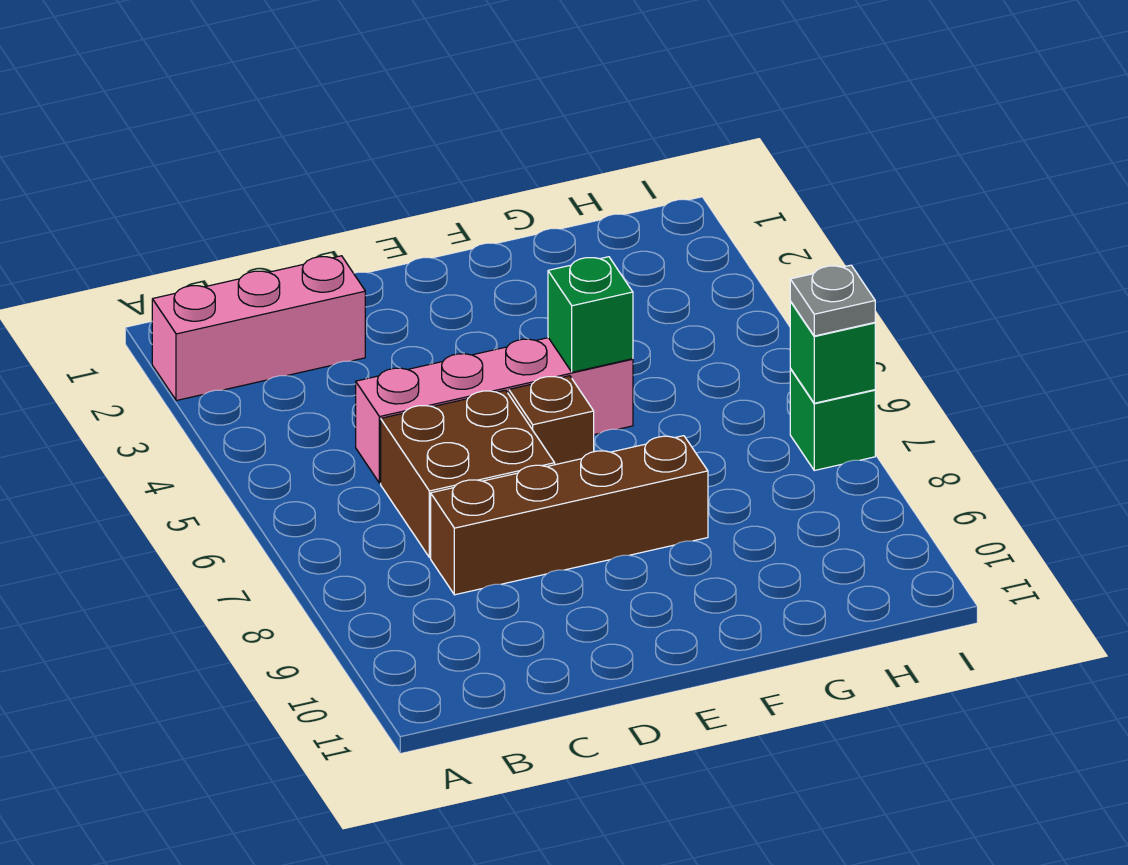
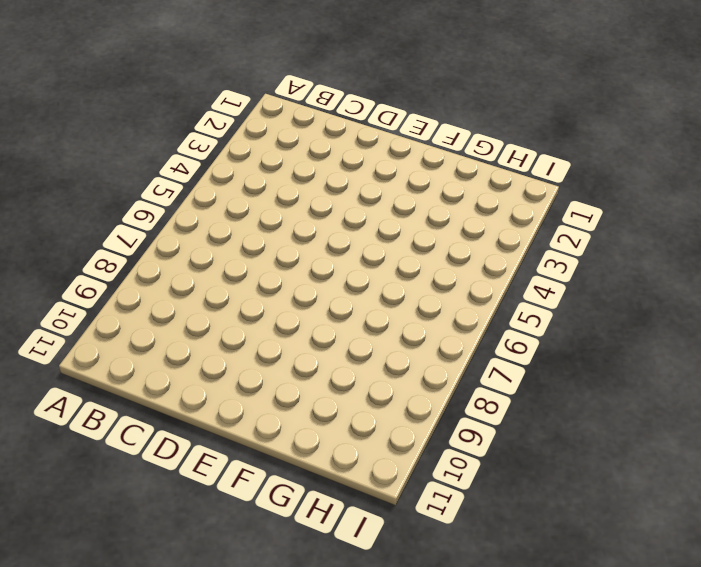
none -> pink 1x3 brick [152,256,365,401]
none -> pink 1x4 brick [356,338,633,483]

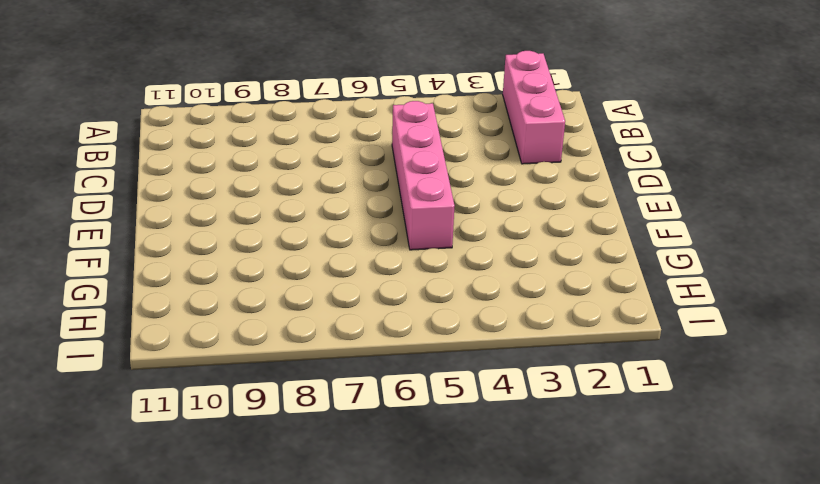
none -> brown 2x2 brick [381,390,555,558]
none -> brown 1x4 brick [431,436,708,595]

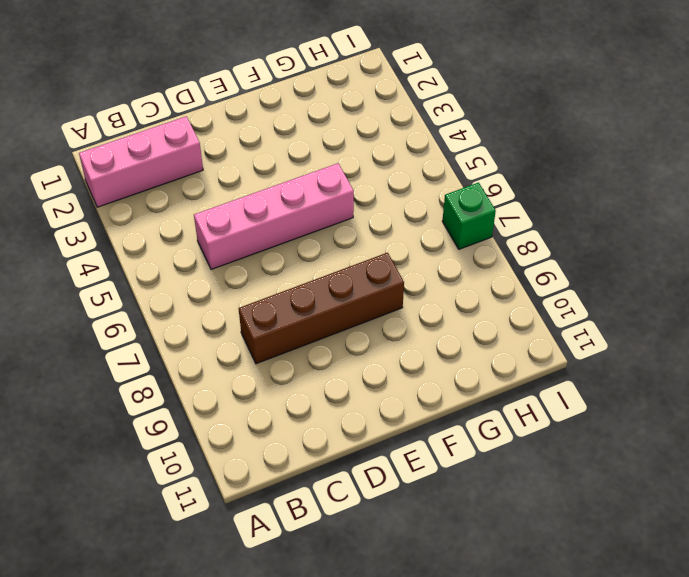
none -> brown 2x2 brick [381,390,555,558]
none -> brown 1x1 brick [509,376,594,465]

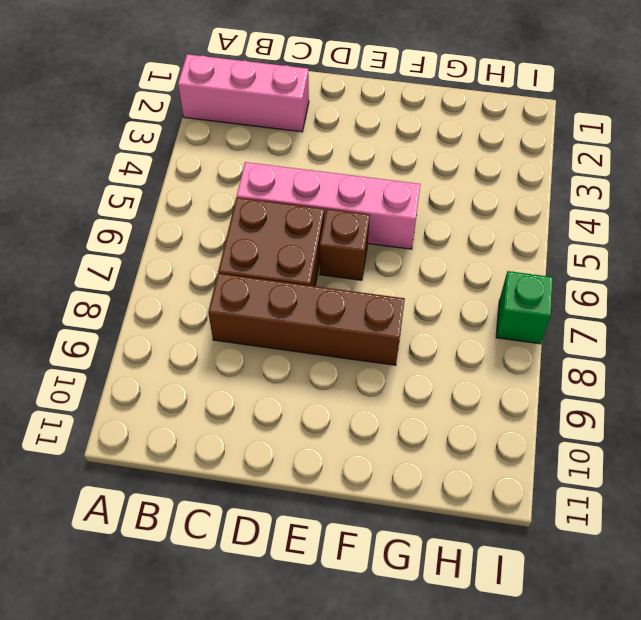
none -> green 1x1 brick [548,257,633,372]
none -> green 1x1 brick [790,302,875,403]

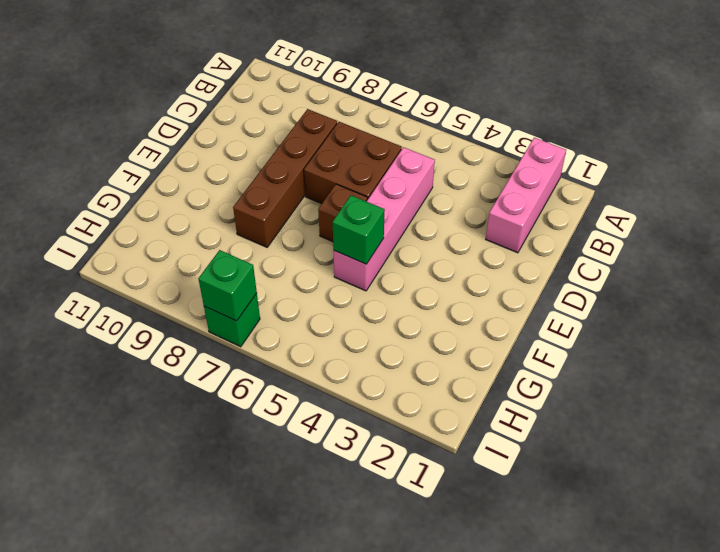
none -> grey 1x1 plate [790,265,875,336]

